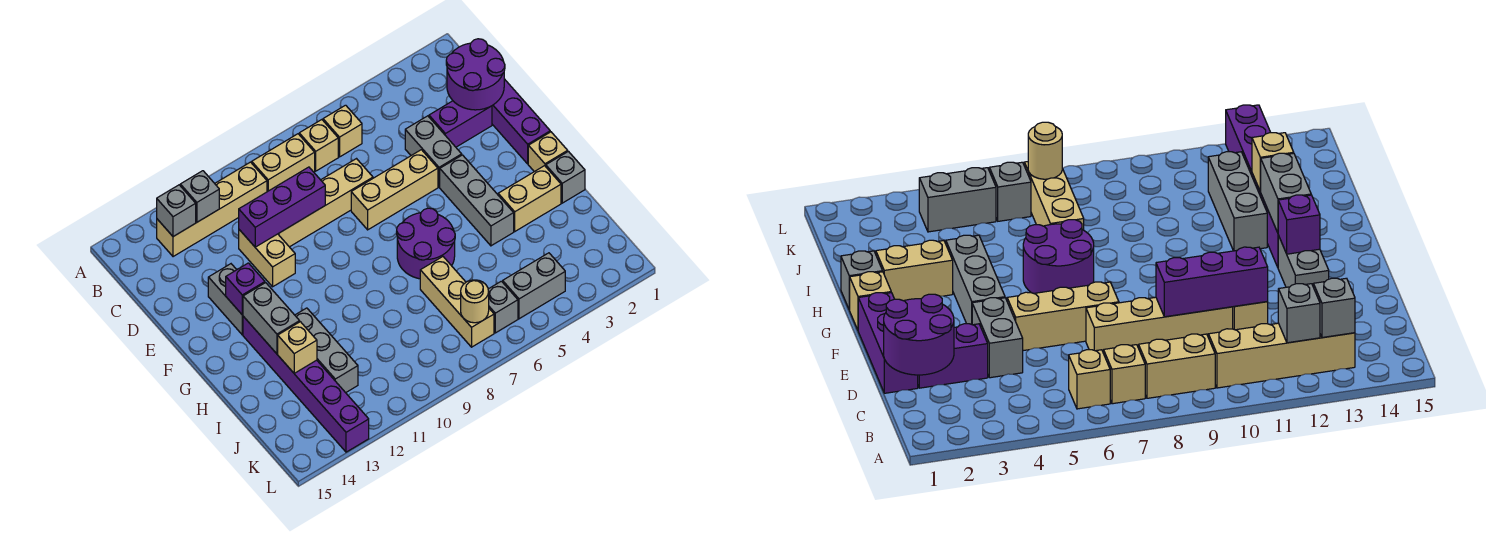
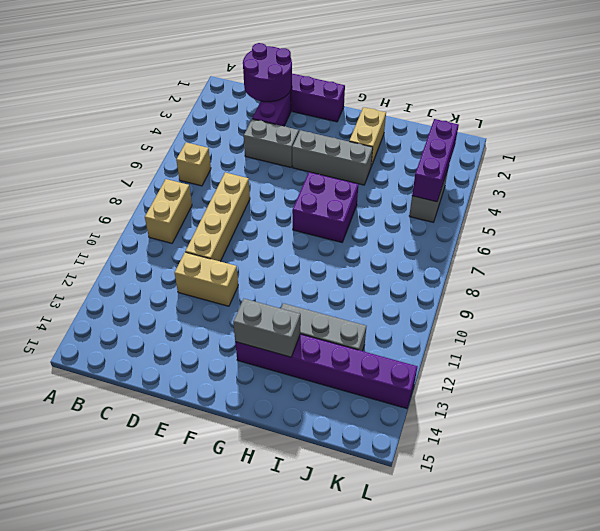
purple 2x2 brick [292,172,358,242] -> purple 2x2 round brick [397,208,455,279]
purple 1x3 brick [412,119,459,202] -> purple 1x3 brick moved to [239,167,325,247]
none -> tan 1x1 brick [299,120,338,171]
none -> tan 1x4 brick [157,162,267,257]
none -> tan 1x3 brick [351,150,438,230]

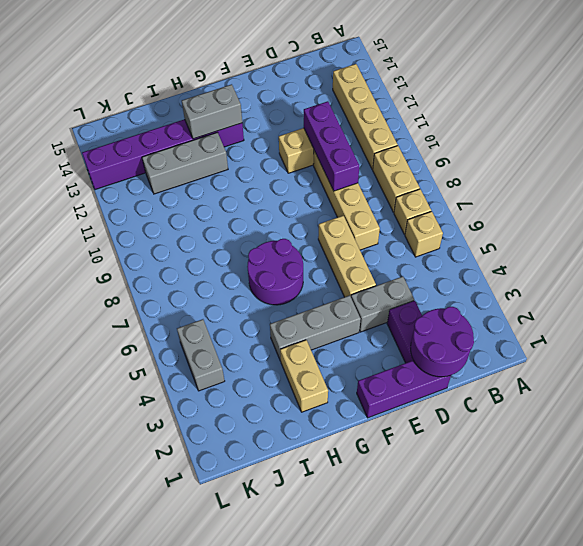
none -> grey 1x2 brick [208,264,243,335]
none -> tan 1x1 brick [528,132,568,172]
none -> grey 1x1 brick [546,151,585,203]

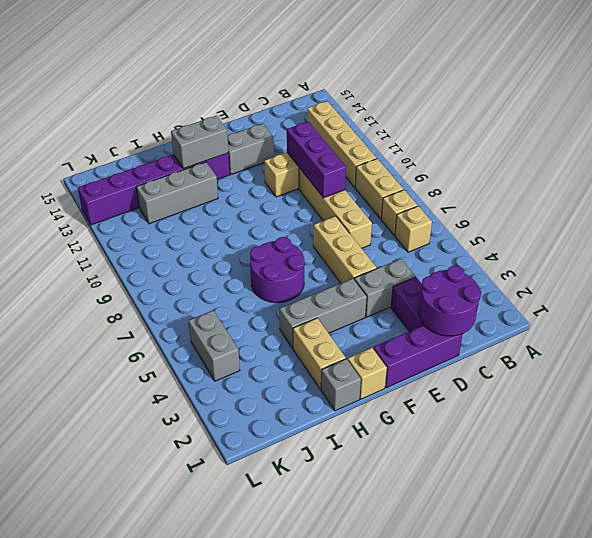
none -> tan 1x3 brick [420,257,494,347]
none -> grey 1x1 brick [488,281,518,333]
none -> grey 1x1 brick [180,171,219,222]

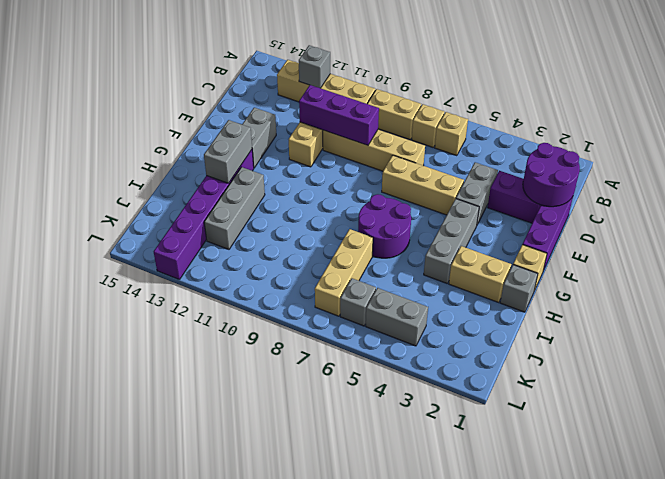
none -> grey 1x1 brick [157,185,196,237]
none -> purple 1x1 brick [226,263,265,315]
none -> tan 1x1 brick [278,322,317,373]

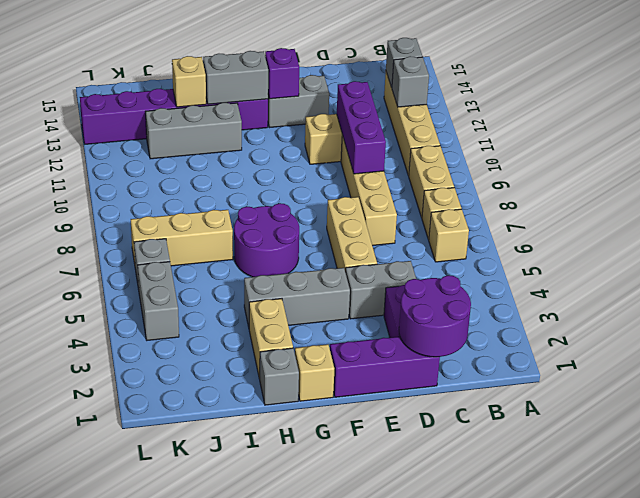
none -> tan 1x1 round brick [461,280,489,323]

